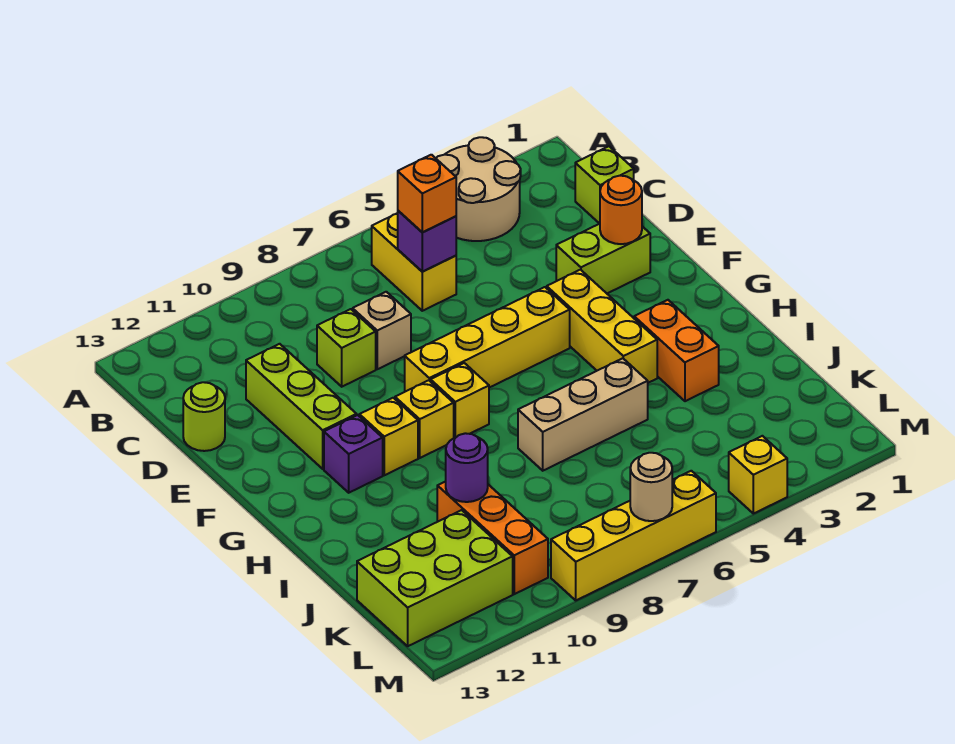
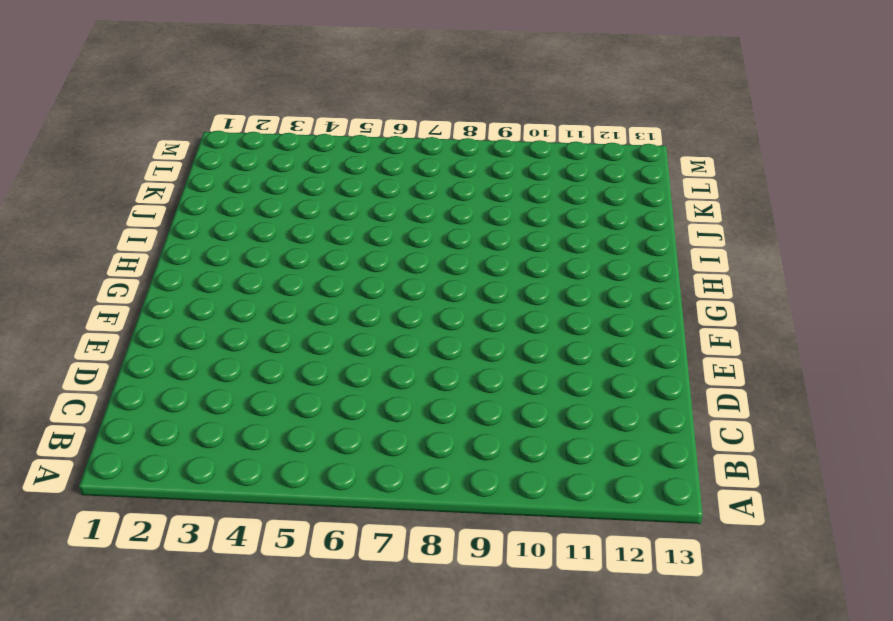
none -> tan 2x2 round brick [436,137,521,241]
none -> yellow 1x2 brick [372,213,456,311]
none -> lime 1x1 brick [575,146,634,224]

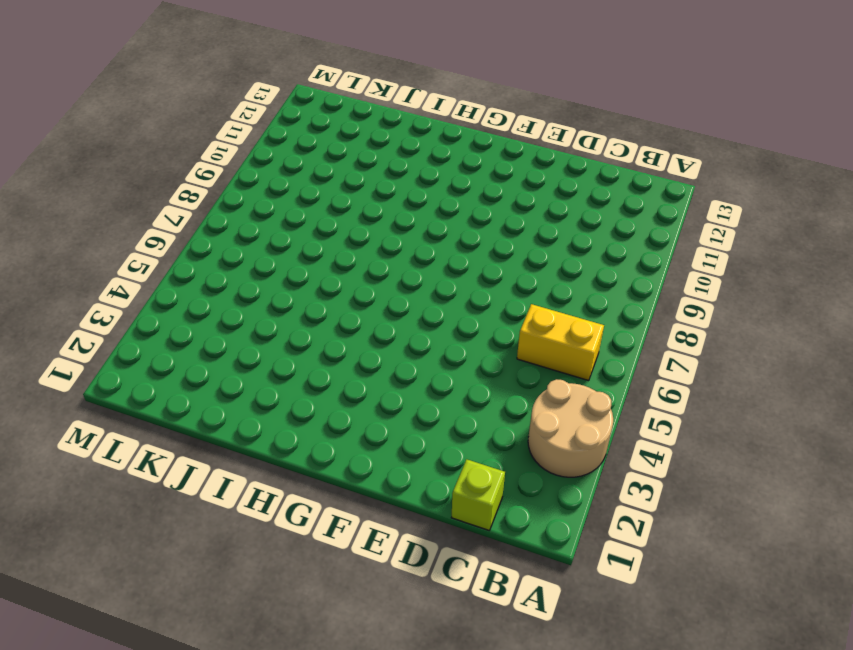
none -> tan 1x1 brick [353,292,411,369]
none -> lime 1x1 brick [317,309,376,387]
none -> lime 1x3 brick [246,344,357,469]

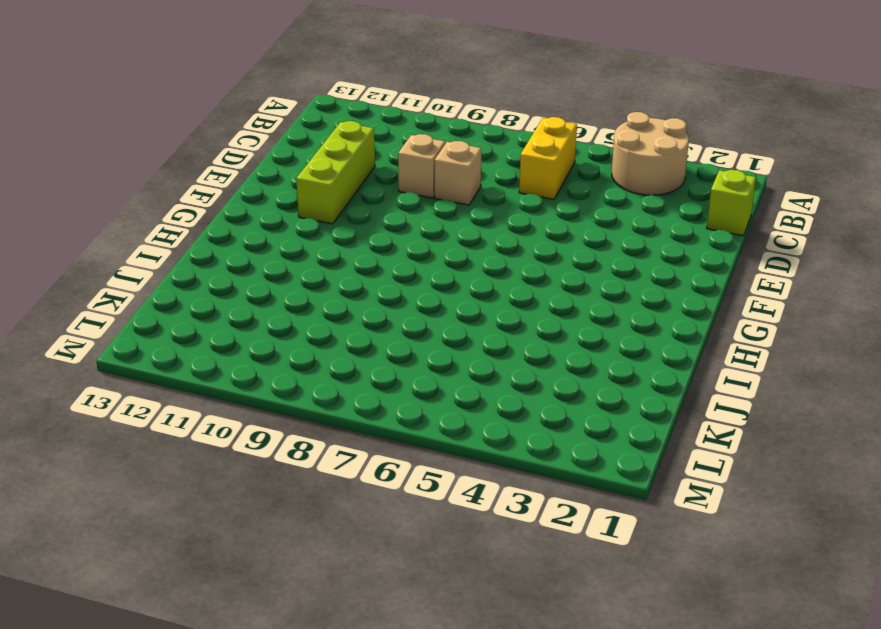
tan 1x1 brick [398,134,445,198] -> lime 1x1 brick [317,309,376,387]
none -> lime 1x1 round brick [183,382,225,451]
none -> lime 1x2 brick [556,224,650,293]
none -> yellow 1x3 brick [547,270,657,383]

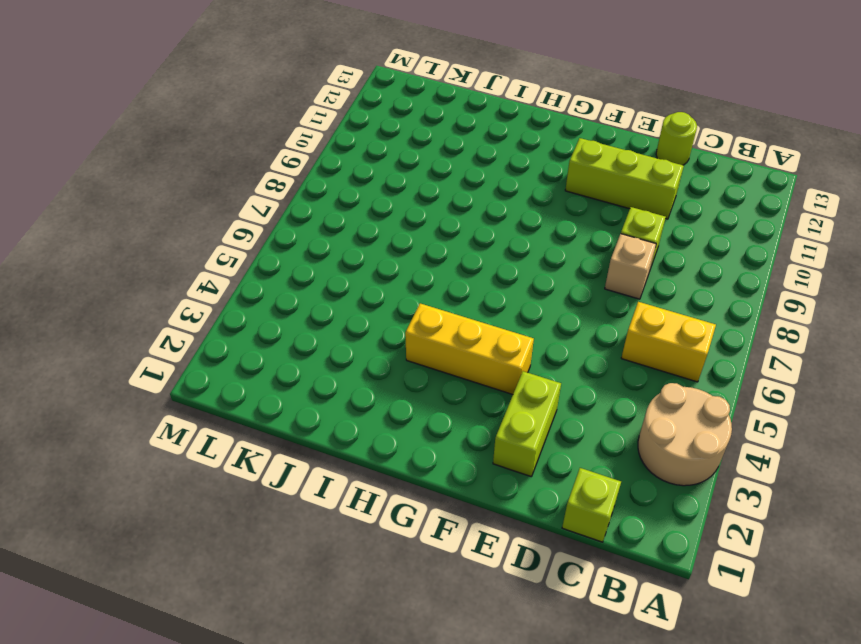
none -> yellow 1x4 brick [405,287,570,392]
none -> yellow 1x1 brick [431,363,489,438]
none -> yellow 1x1 brick [395,380,454,458]

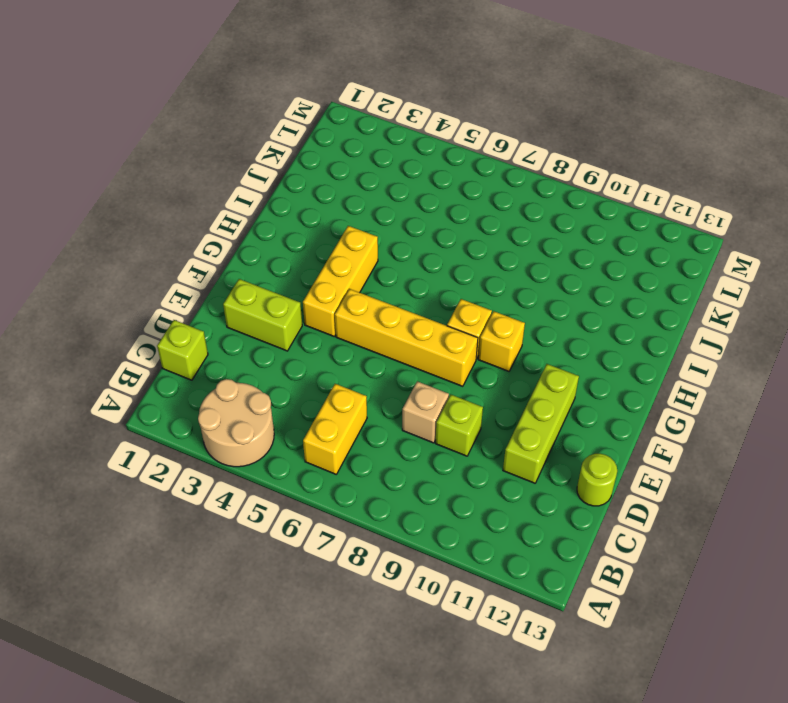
none -> yellow 1x1 brick [359,398,418,475]
none -> purple 1x1 brick [324,415,383,493]
none -> orange 1x2 brick [634,300,719,401]

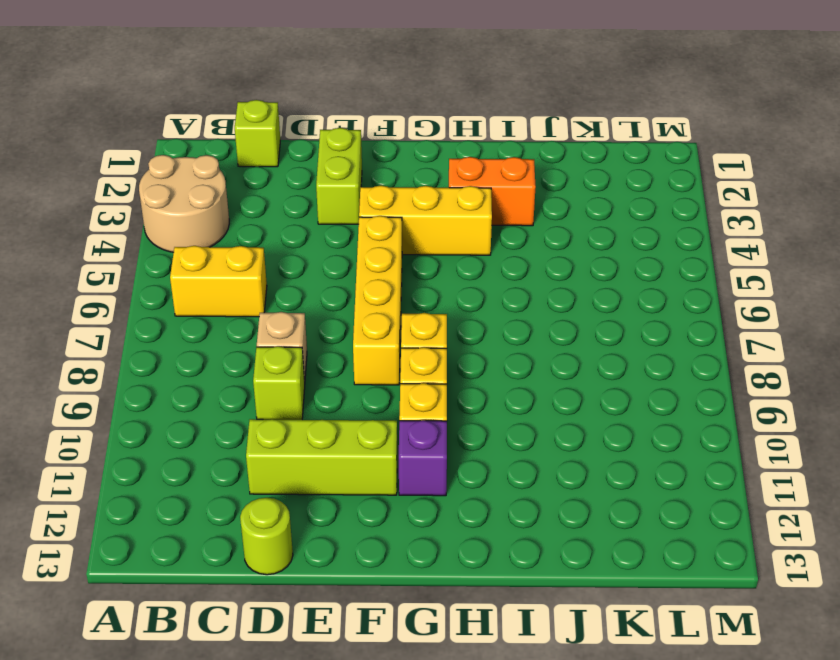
none -> tan 1x3 brick [518,358,648,471]
none -> orange 1x3 brick [437,481,548,594]
none -> lime 2x3 brick [357,510,513,646]

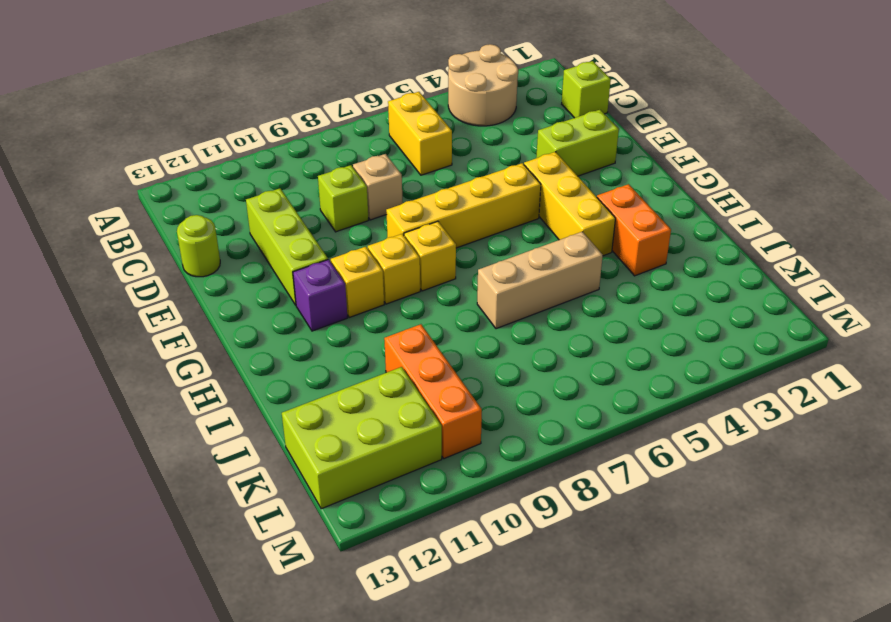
none -> yellow 1x1 brick [729,436,787,514]
none -> yellow 1x4 brick [551,471,716,600]
none -> purple 1x1 brick [398,211,456,272]

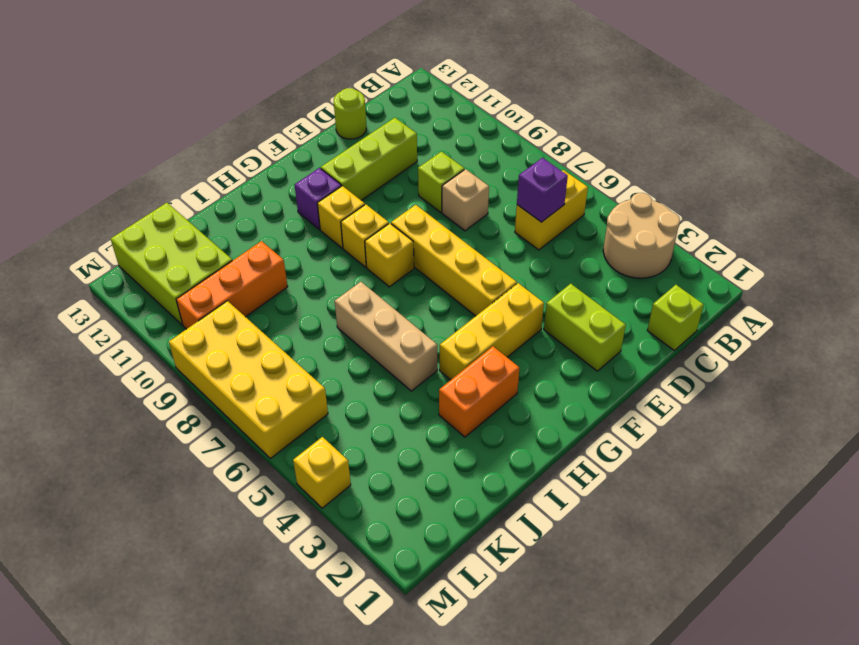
yellow 2x4 brick [169,301,328,459] -> yellow 1x4 brick [551,471,716,600]
none -> orange 1x1 round brick [600,176,642,244]
none -> purple 1x1 round brick [446,433,488,502]
none -> tan 1x1 round brick [630,453,672,521]

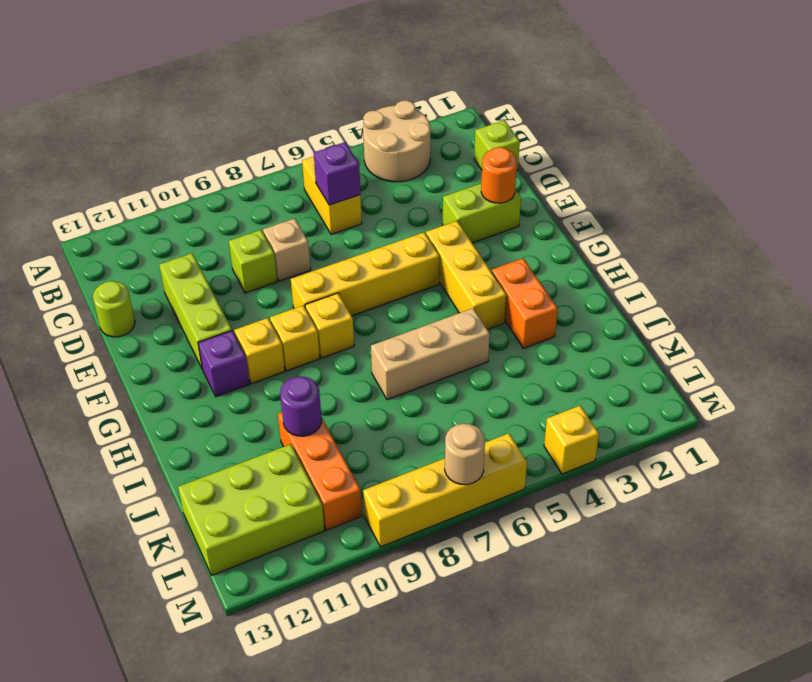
none -> orange 1x1 brick [398,155,456,232]

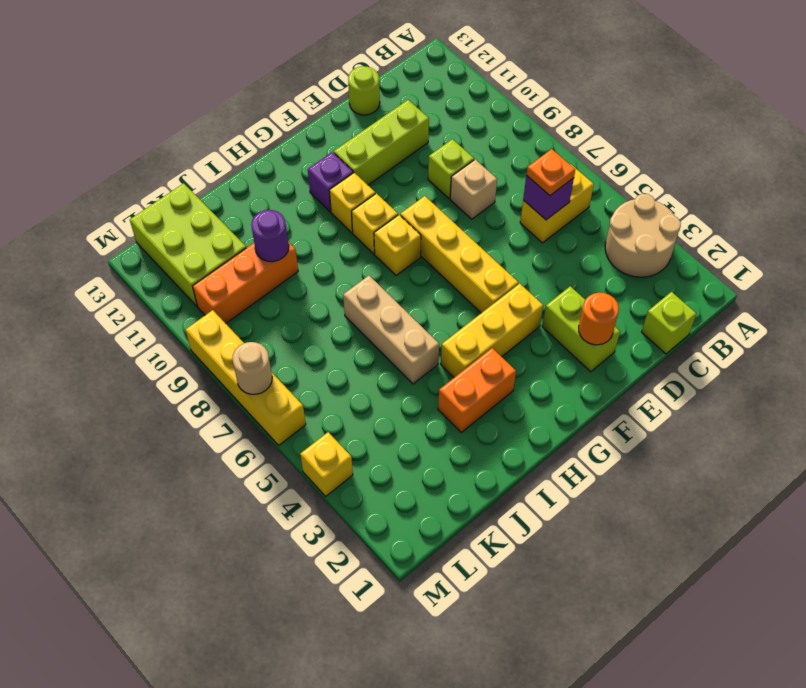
orange 1x1 plate [526,149,575,195] -> orange 1x1 brick [398,155,456,232]

